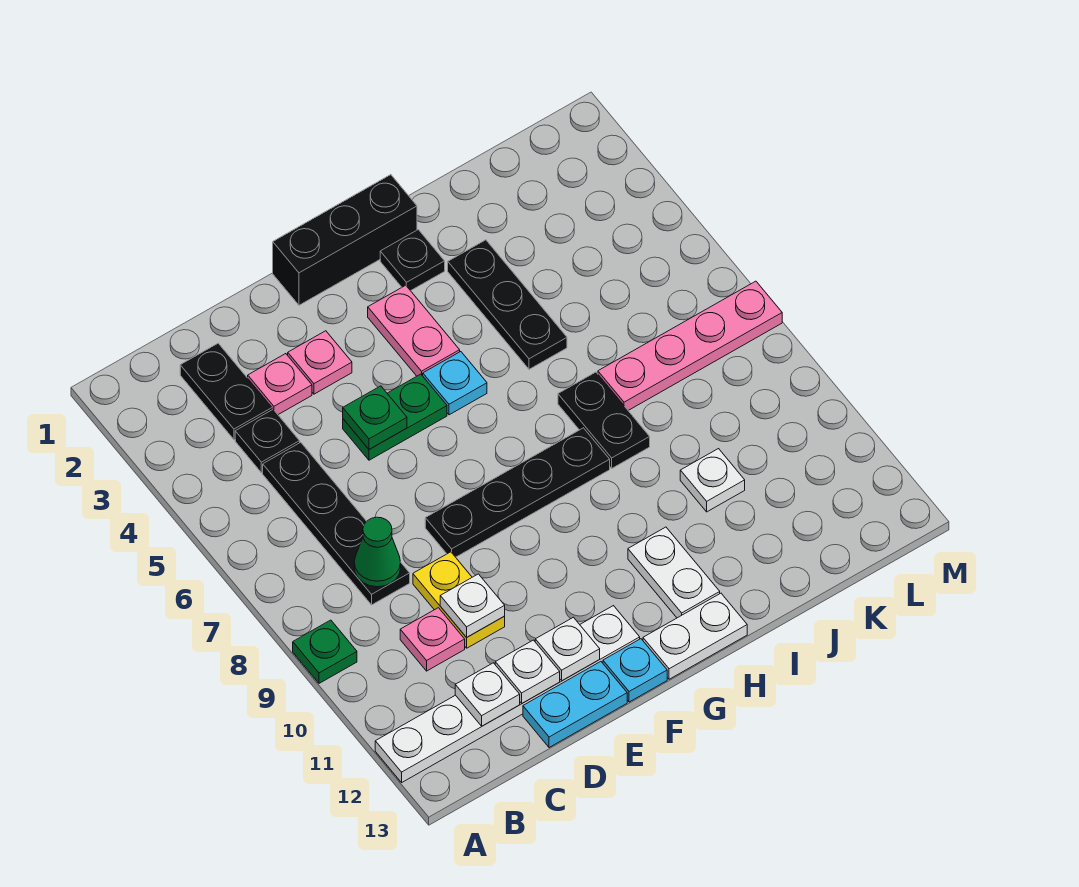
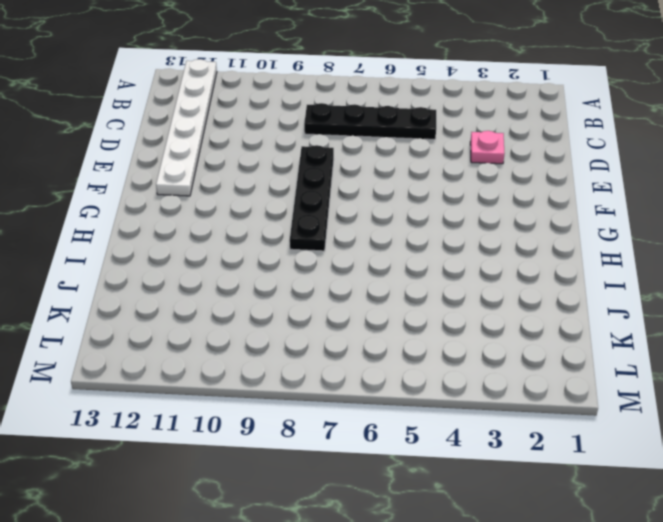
none -> green 1x1 plate [293,620,357,683]
none -> black 1x2 plate [180,343,272,440]
none -> black 1x1 plate [235,409,300,473]

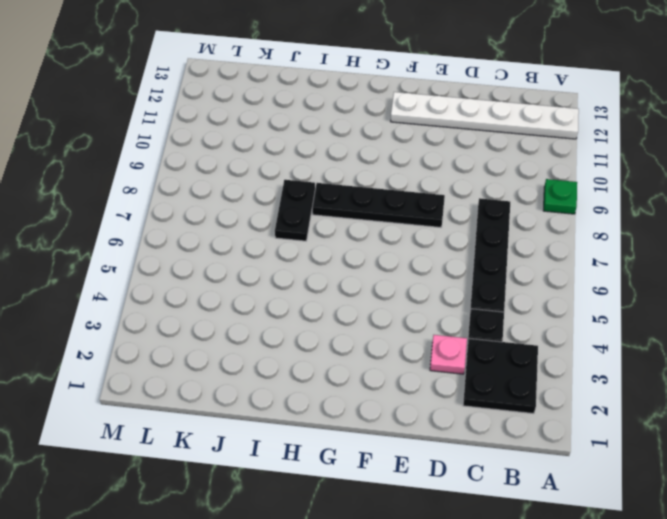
black 2x2 plate [463,338,538,414] -> black 1x2 plate [180,343,272,440]
none -> pink 1x1 plate [400,608,465,671]
none -> yellow 1x2 plate [413,552,505,648]
none -> cyan 1x2 plate [523,662,627,748]

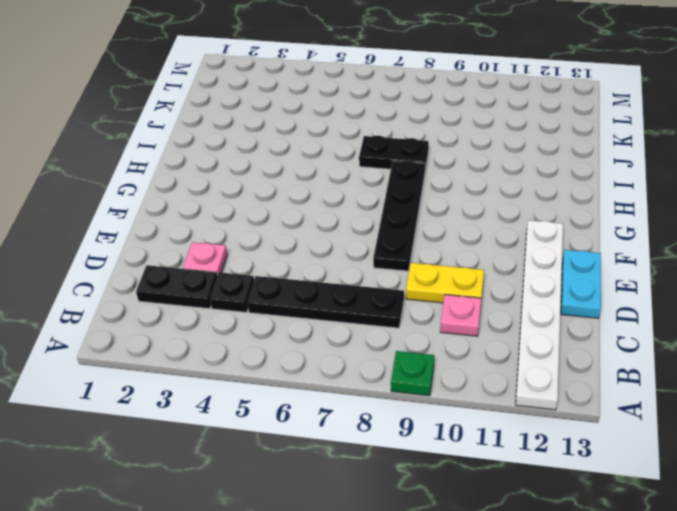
none -> pink 1x1 plate [288,331,352,394]
none -> green 1x2 plate [343,374,447,460]
none -> black 1x3 brick [273,175,417,305]

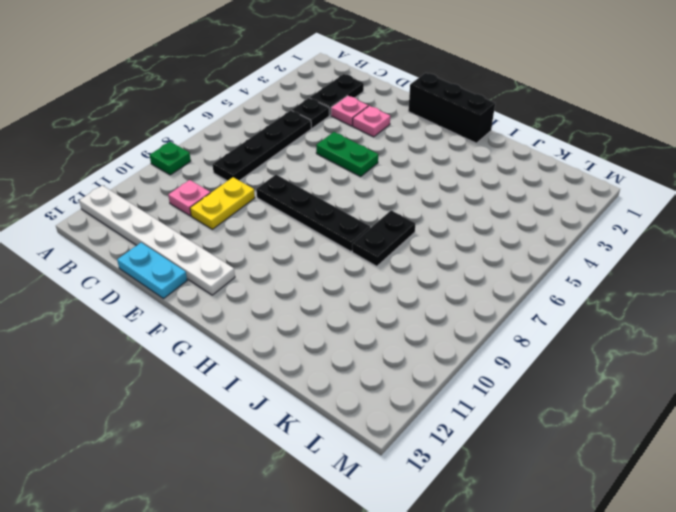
none -> cyan 1x1 plate [603,639,667,702]
none -> pink 1x2 plate [368,285,460,376]
none -> cyan 1x1 plate [423,352,487,415]

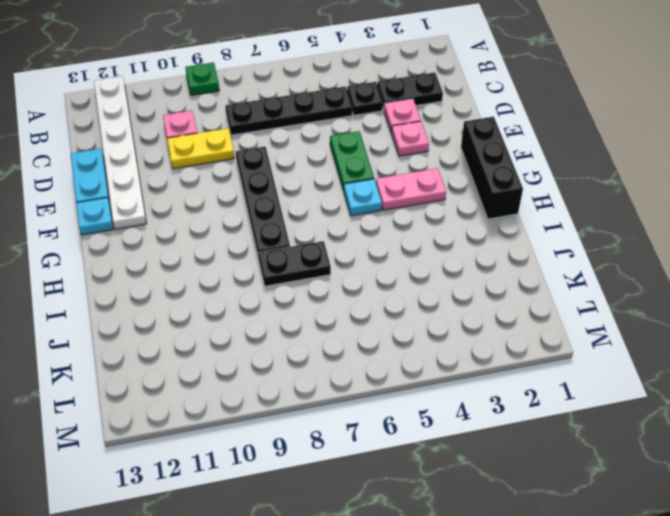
none -> white 1x2 plate [643,593,747,679]
none -> black 1x1 plate [380,230,445,291]
none -> white 1x2 plate [628,527,720,618]

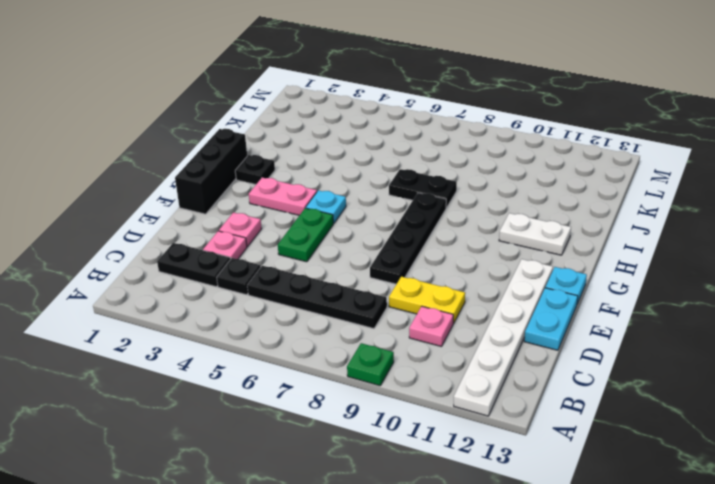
none -> white 1x2 plate [643,593,747,679]
none -> black 1x3 plate [448,240,567,369]
none -> pink 1x4 plate [598,281,782,410]

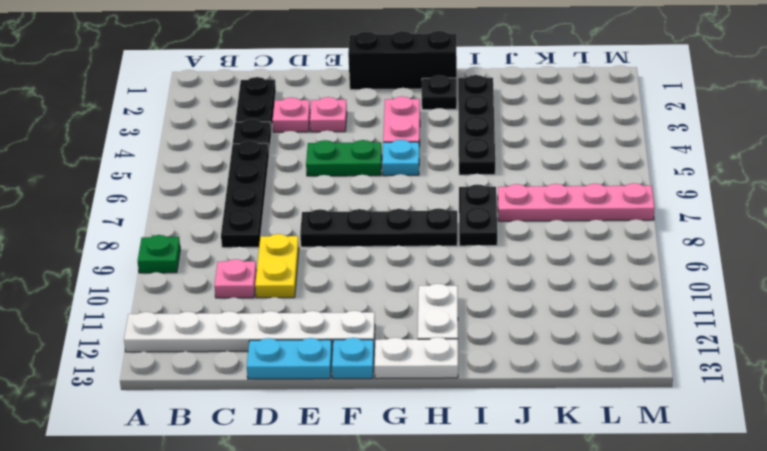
black 1x4 plate [458,75,495,175] -> black 1x3 plate [448,240,567,369]
none -> white 1x1 plate [680,449,745,512]
none -> green 1x1 cone [354,517,401,587]
none -> white 1x1 plate [455,663,520,726]

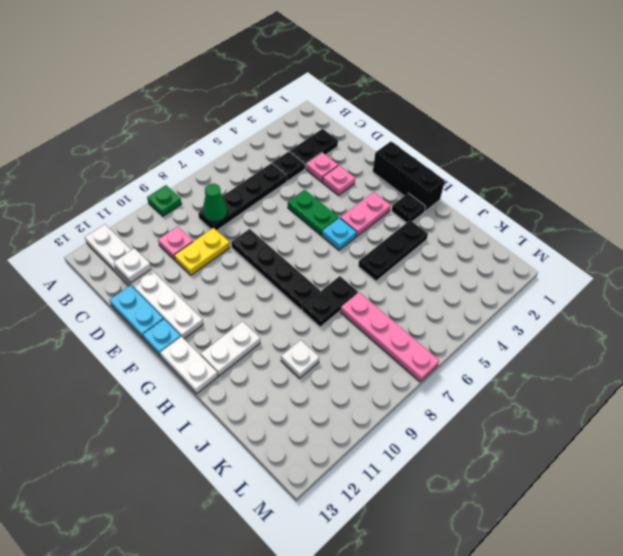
none -> white 1x1 plate [440,574,505,637]
none -> white 1x1 plate [495,640,560,703]
none -> green 1x1 plate [343,386,407,449]

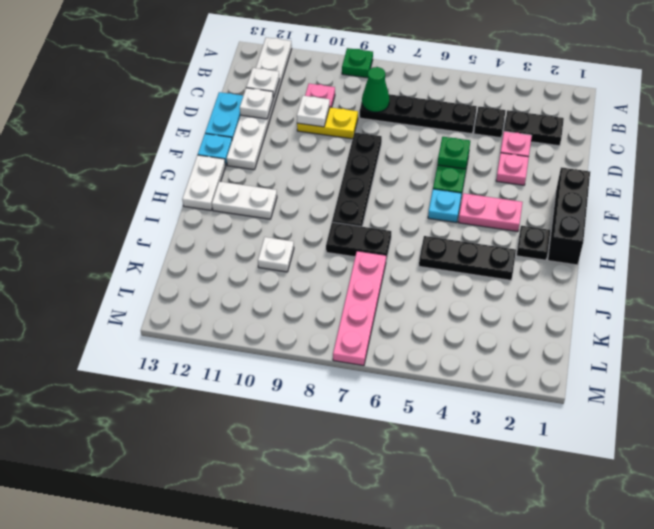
none -> white 1x1 plate [535,617,600,681]

